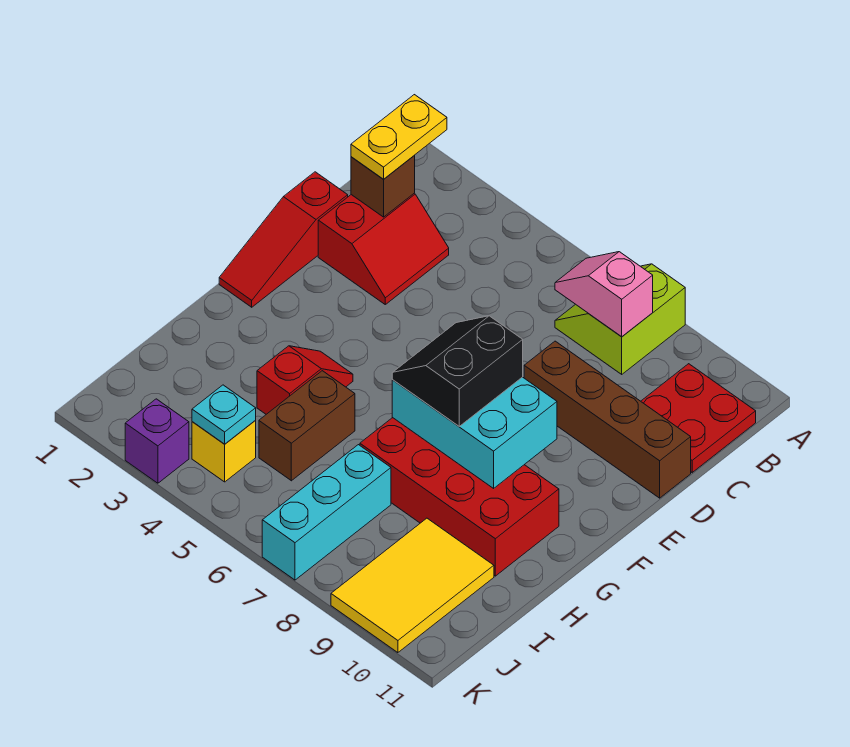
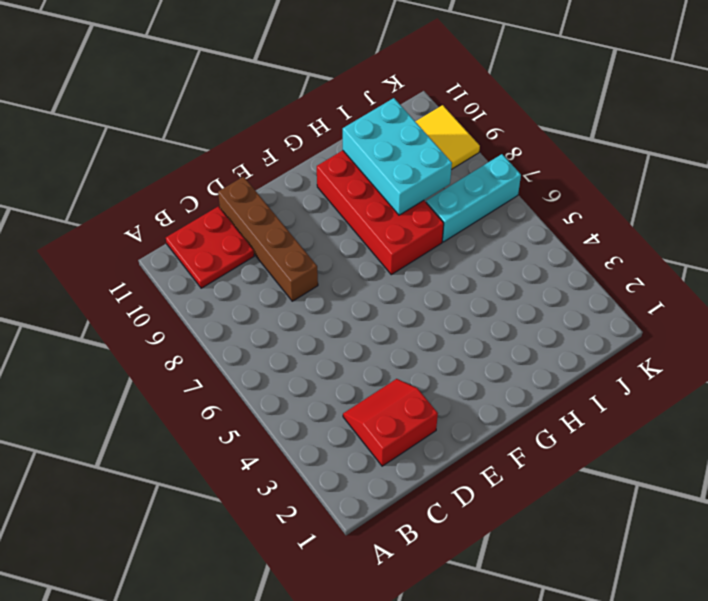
cyan 2x3 brick [343,98,452,215] -> cyan 2x3 brick moved to [392,377,557,488]
none -> lime 2x2 slope [555,264,685,374]
none -> red 1x3 slope [219,172,348,307]
none -> red 1x2 slope [257,346,353,414]

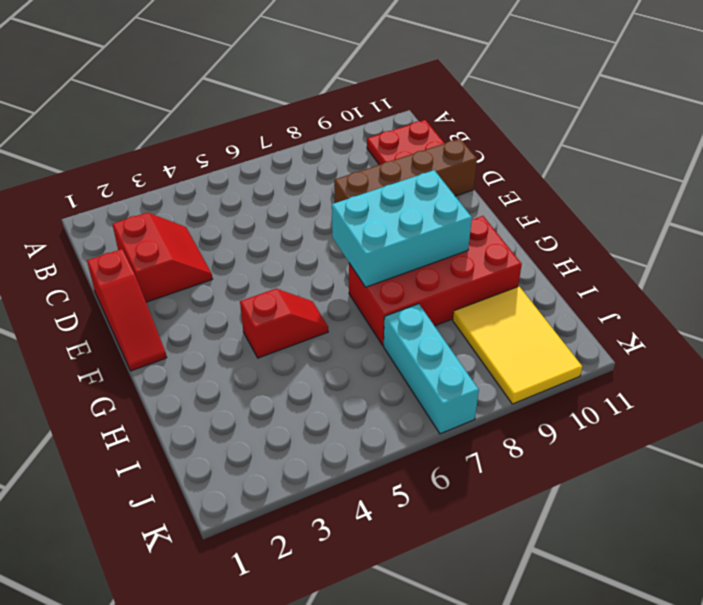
red 1x2 slope [240,289,328,358] -> red 1x2 slope turned to [257,346,353,414]
none -> lime 2x2 slope [555,264,685,374]
none -> brown 1x2 brick [259,371,355,481]
none -> yellow 1x1 brick [192,421,256,482]

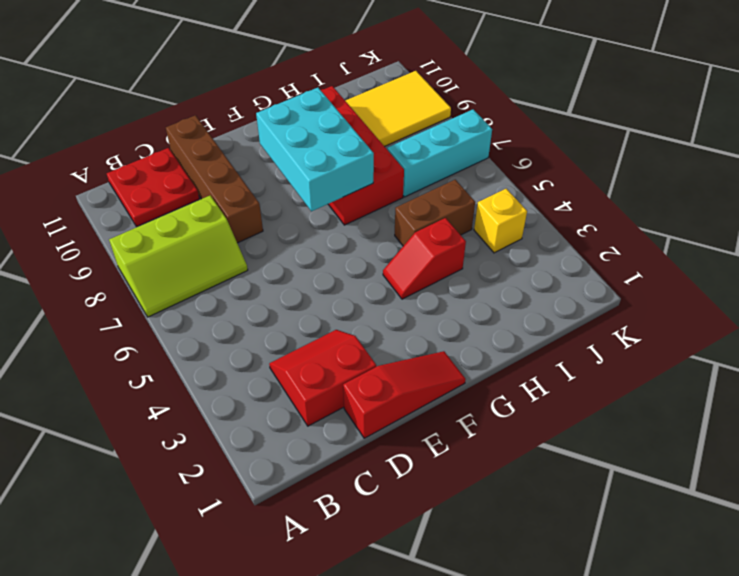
lime 2x3 slope [109,196,248,317] -> lime 2x2 slope [555,264,685,374]
none -> purple 1x1 brick [125,399,189,483]
none -> pink 1x2 slope [555,252,653,337]
none -> brown 1x1 brick [351,156,415,217]

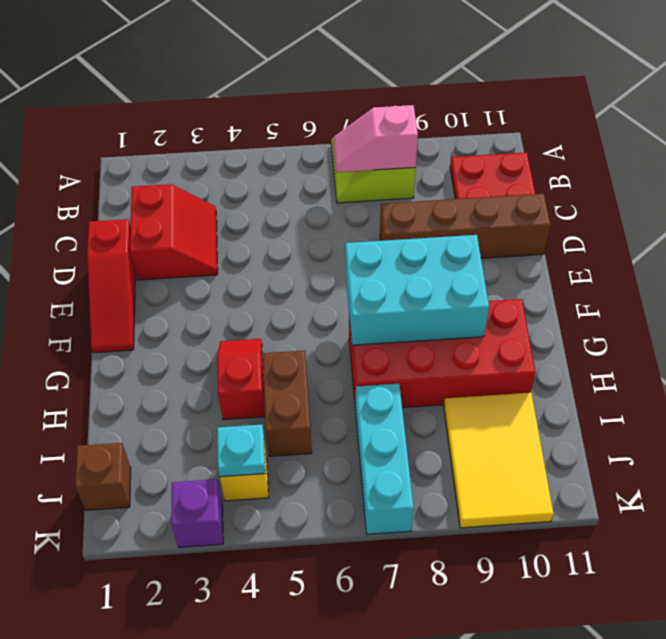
brown 1x1 brick [75,443,131,510] -> brown 1x1 brick moved to [351,156,415,217]
none -> yellow 1x2 plate [351,95,447,179]
none -> black 2x2 slope [392,316,523,426]

